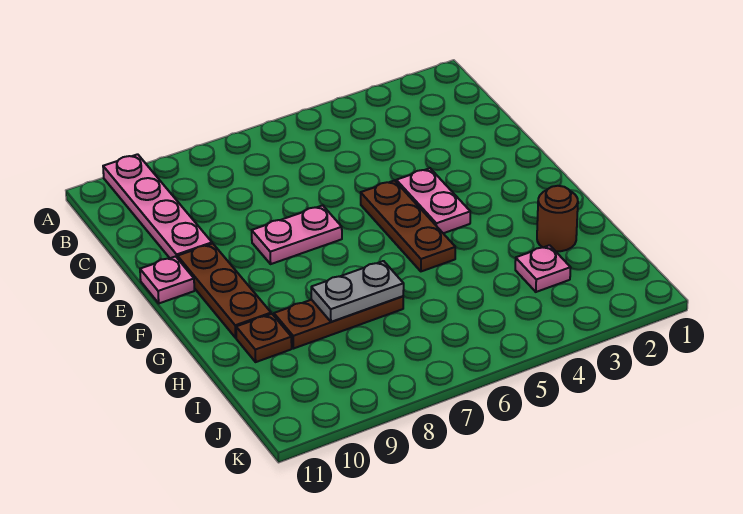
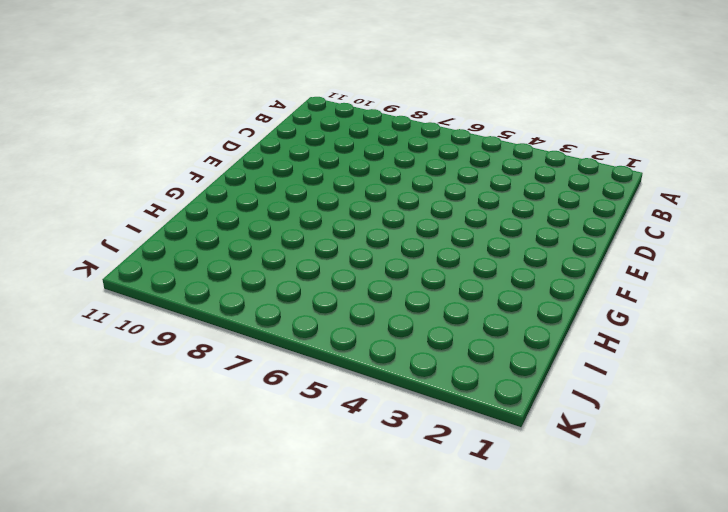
none -> pink 1x4 plate [103,154,212,258]
none -> pink 1x2 plate [396,168,470,233]

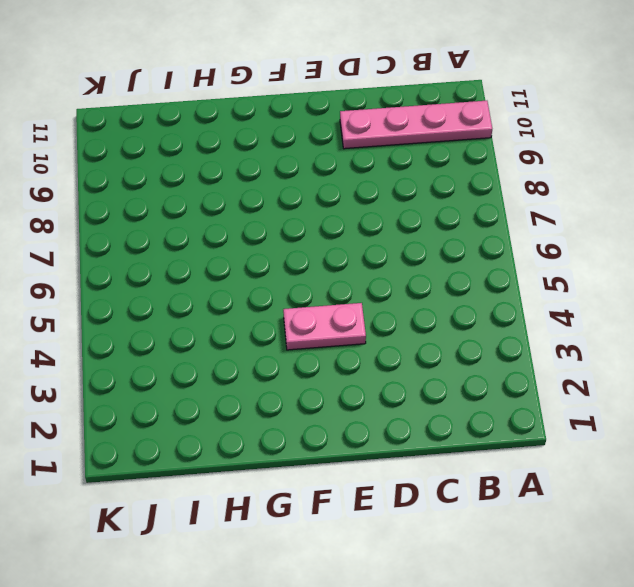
none -> brown 1x3 plate [361,180,455,271]
none -> pink 1x2 plate [252,205,342,264]

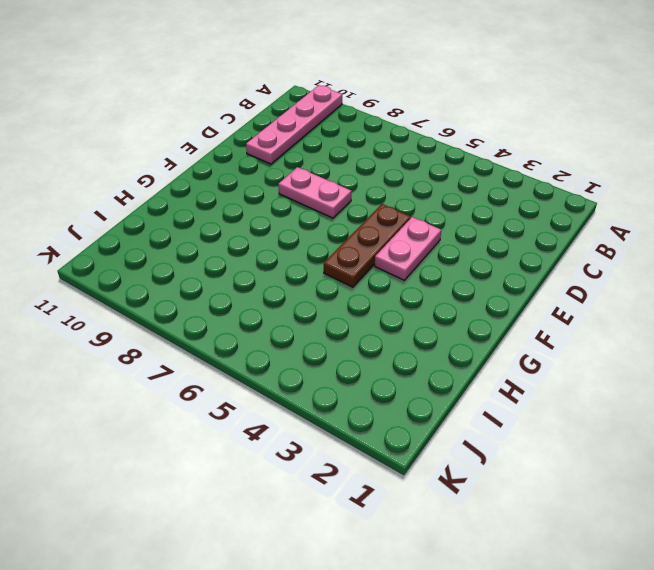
none -> brown 1x3 plate [178,244,271,338]
none -> pink 1x1 plate [140,256,194,303]

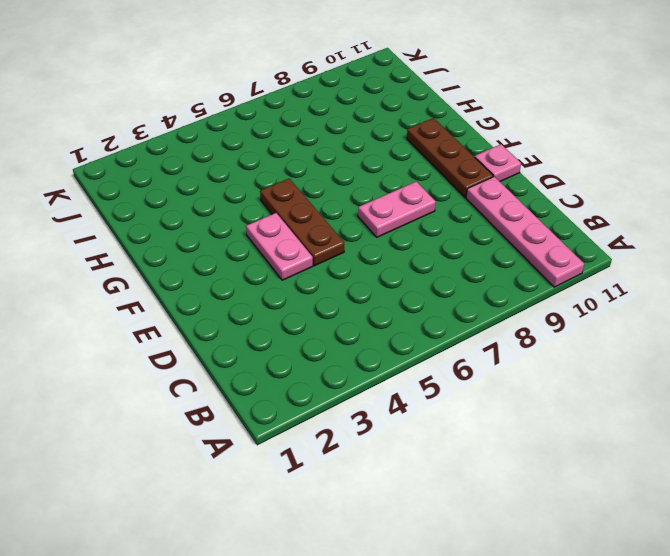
none -> brown 1x1 round brick [537,186,578,251]
none -> brown 1x3 plate [274,296,403,349]

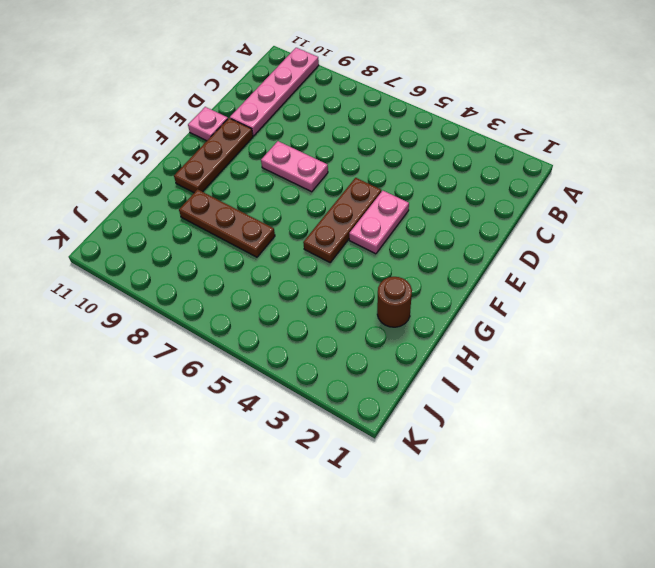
none -> brown 1x1 plate [236,314,292,362]
none -> pink 1x1 plate [515,245,571,292]

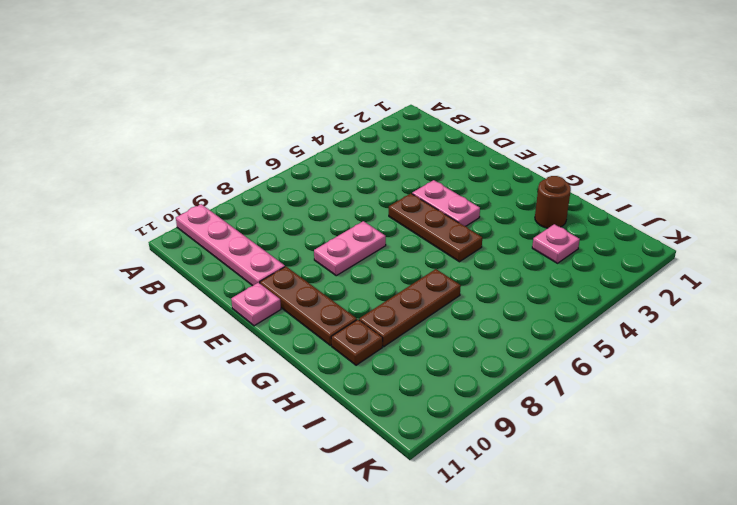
none -> grey 1x2 plate [311,261,404,322]

